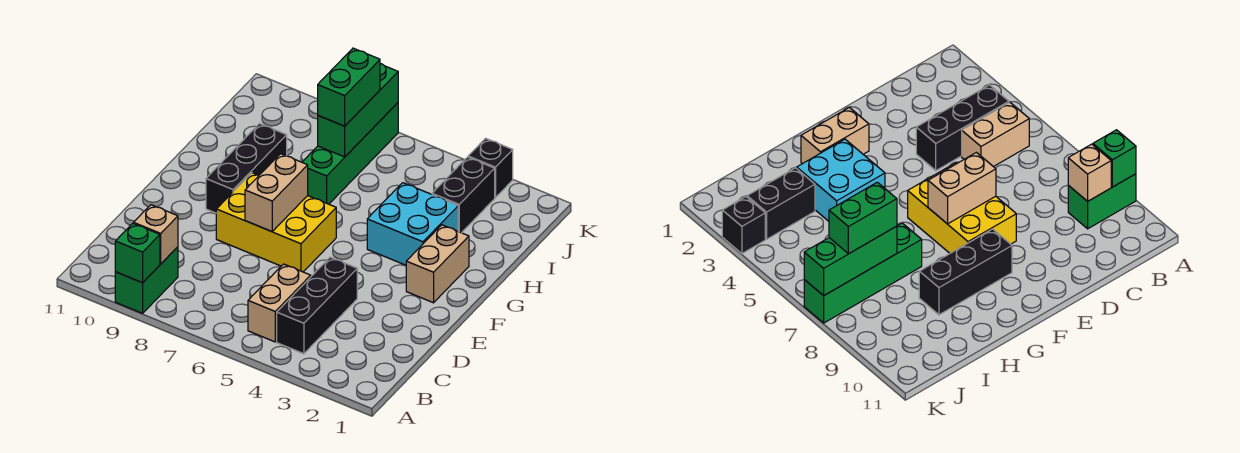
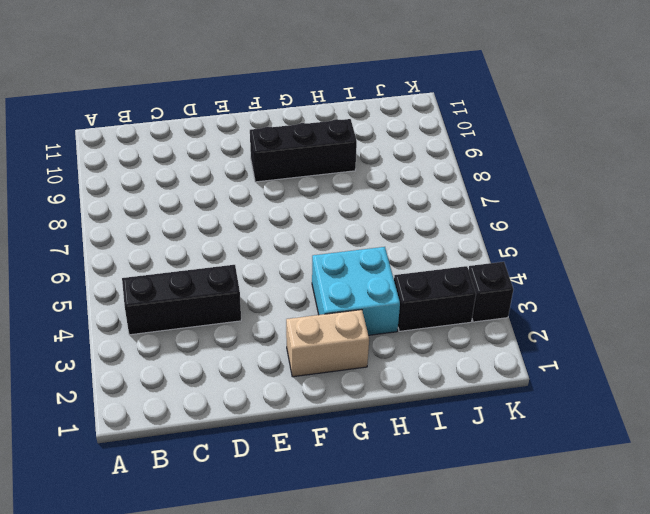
none -> green 1x2 brick [115,247,178,313]
none -> tan 1x2 brick [248,264,311,342]
none -> yellow 2x3 brick [216,173,336,272]

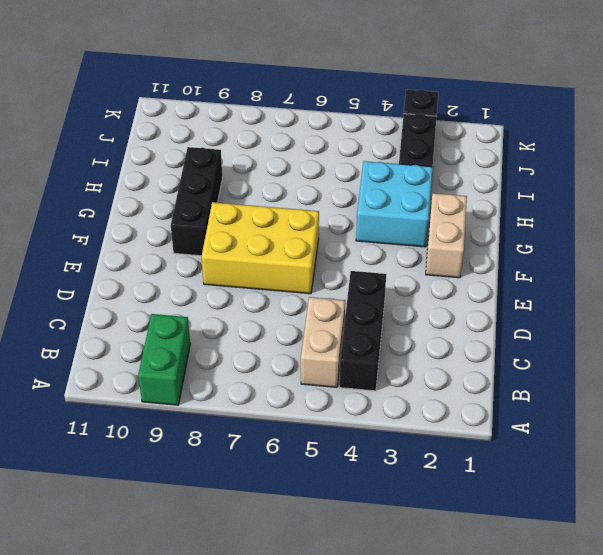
none -> green 1x4 brick [302,103,398,204]
none -> green 1x1 brick [115,223,160,283]
none -> tan 1x1 brick [134,205,178,264]

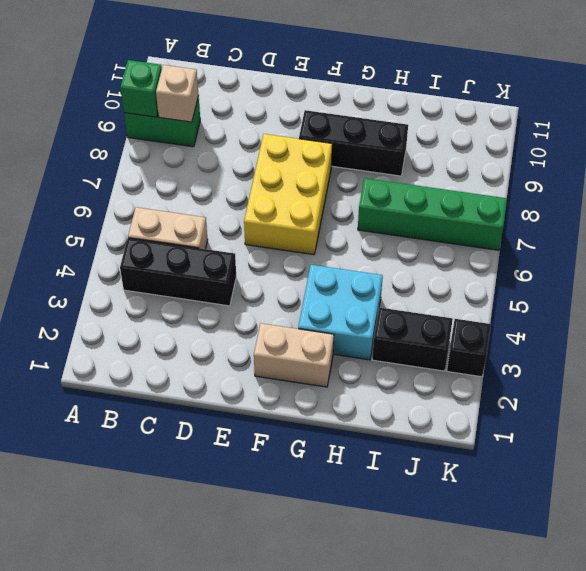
none -> tan 1x2 brick [245,154,308,231]
none -> green 1x3 brick [318,64,398,157]
none -> green 1x2 brick [318,48,380,126]

